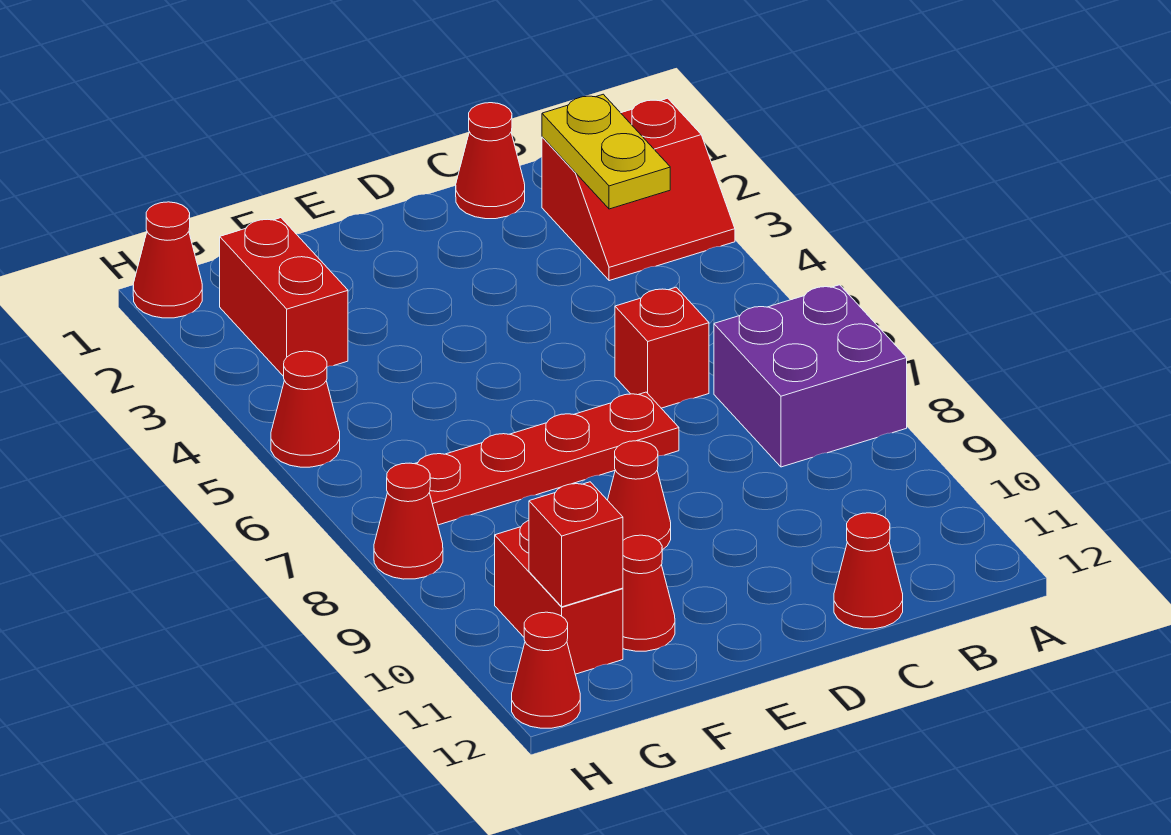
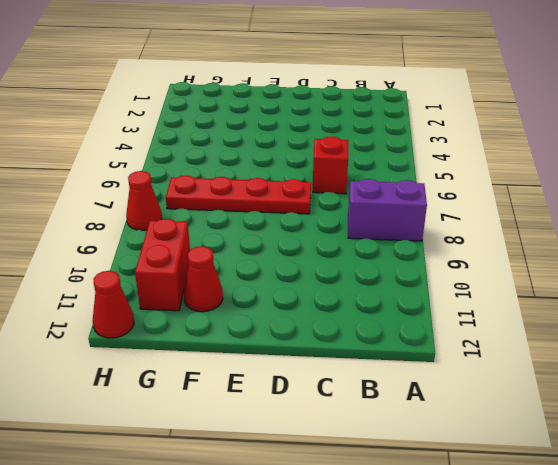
purple 1x2 brick [348,179,427,241] -> purple 2x2 brick [714,285,907,467]
none -> red 2x2 slope [542,98,735,281]
none -> red 1x1 cone [456,103,525,219]
none -> red 1x1 cone [834,513,903,629]

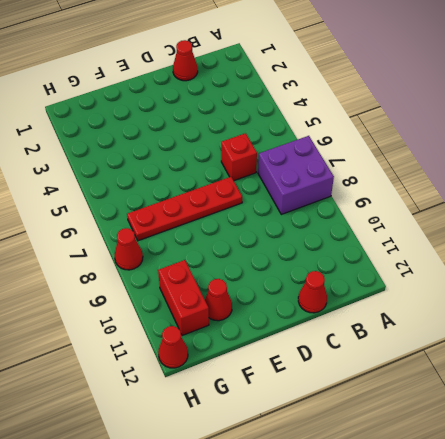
none -> red 2x2 slope [542,98,735,281]
none -> red 1x1 cone [608,441,671,550]
none -> red 1x2 brick [220,218,348,376]

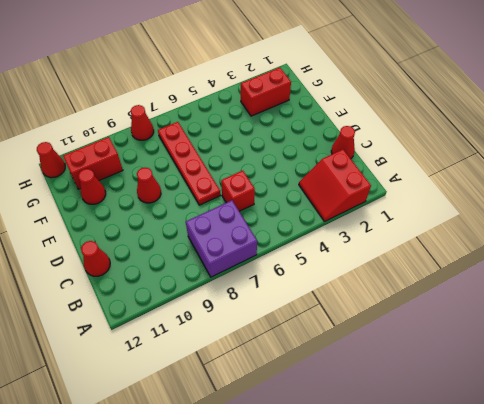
none -> red 1x1 cone [133,202,202,318]
none -> red 1x1 cone [271,351,340,467]
none -> yellow 1x2 plate [542,94,670,209]

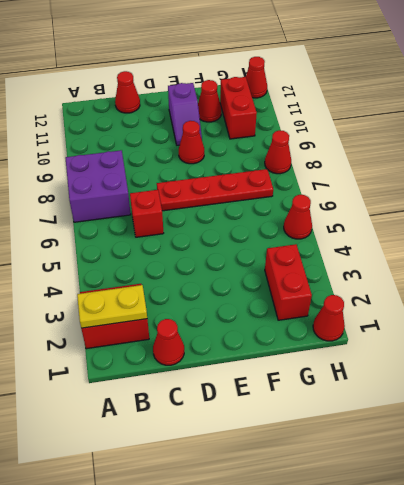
yellow 1x2 plate [77,285,147,328] -> yellow 1x2 plate turned to [542,94,670,209]
purple 1x2 slope [168,83,202,145] -> none
none -> red 1x1 brick [529,482,623,607]

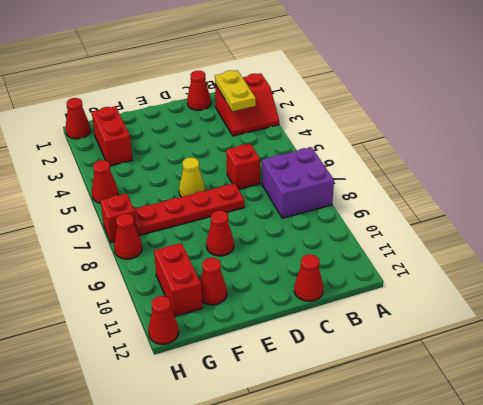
yellow 1x1 cone [179,157,205,197] -> none
red 1x1 brick [100,194,137,243] -> red 1x1 brick moved to [529,482,623,607]

